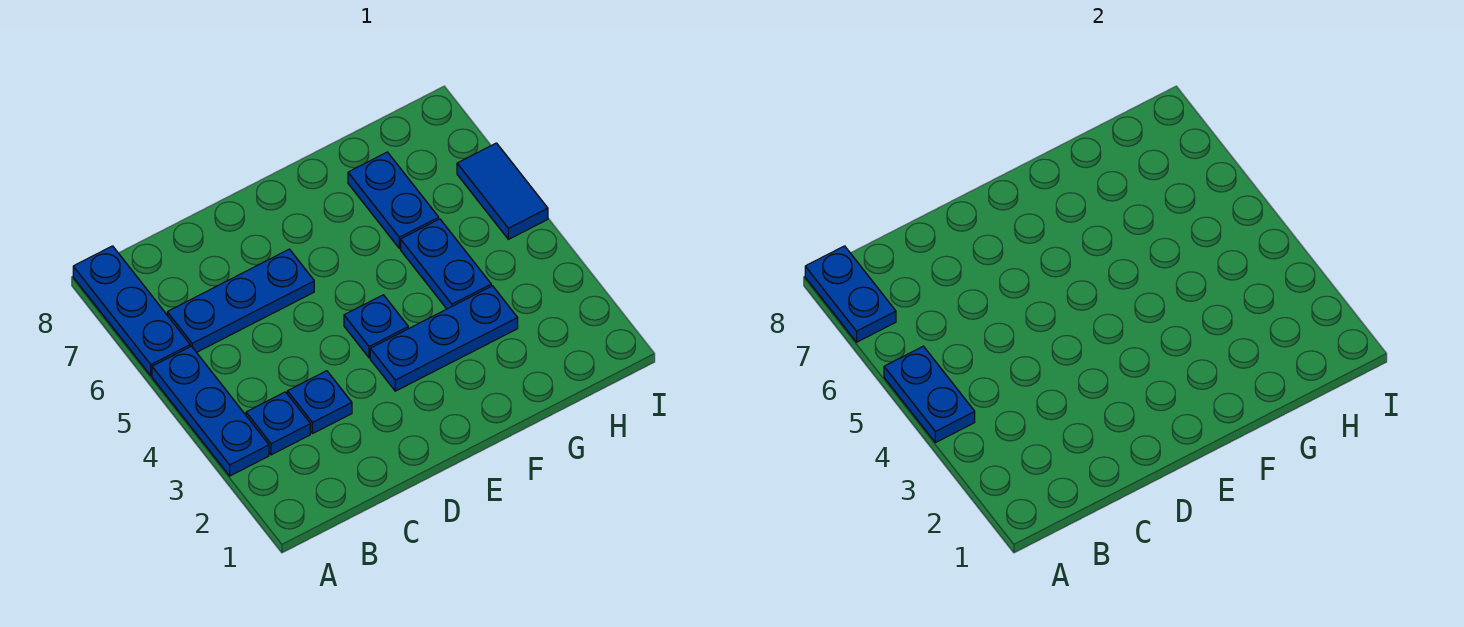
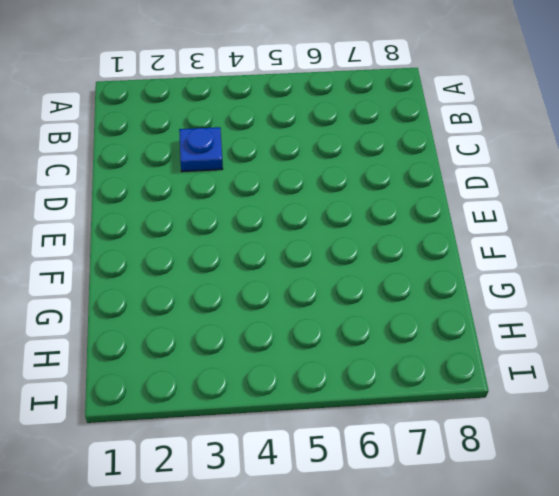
none -> blue 1x3 plate [152,346,269,476]
none -> blue 1x3 plate [73,246,190,376]
none -> blue 1x1 plate [246,392,310,455]

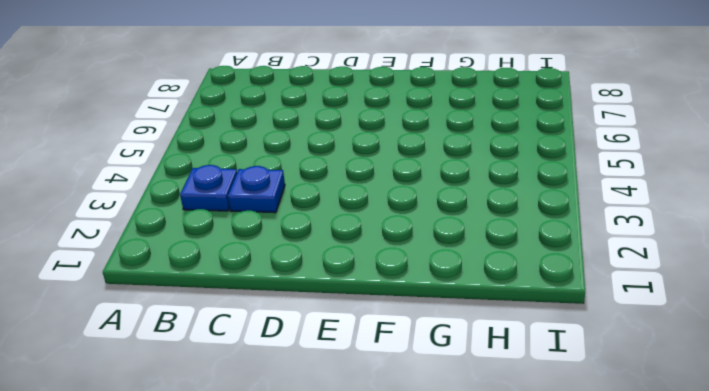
none -> blue 1x3 plate [152,346,269,476]
none -> blue 1x3 plate [73,246,190,376]
none -> blue 1x3 plate [167,249,314,352]

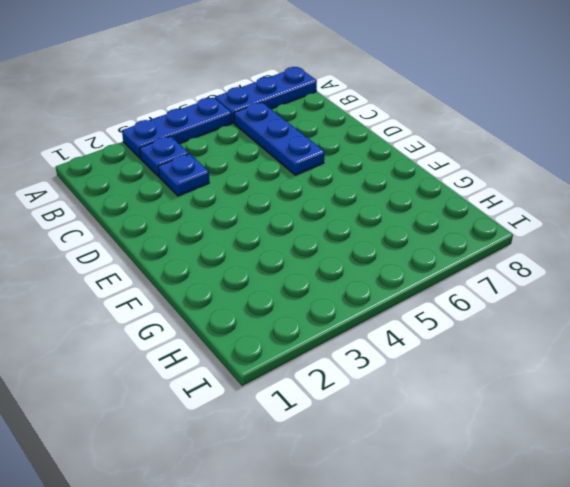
none -> blue 1x3 plate [370,286,518,391]
none -> blue 1x1 plate [344,295,408,358]
none -> blue 1x2 plate [401,219,491,309]

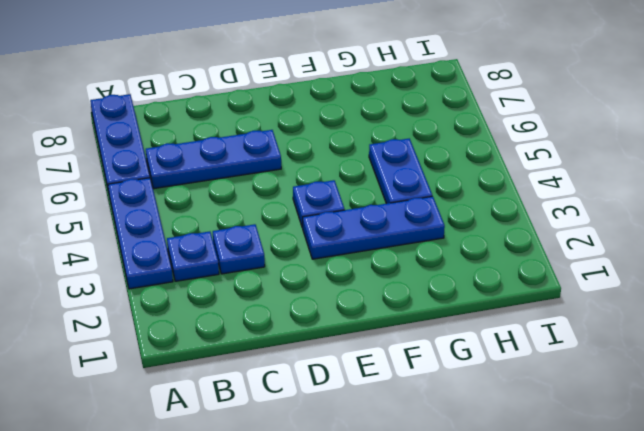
none -> blue 1x2 plate [348,152,439,248]
none -> blue 1x2 tile [457,143,548,239]
none -> blue 1x2 plate [884,346,975,443]

